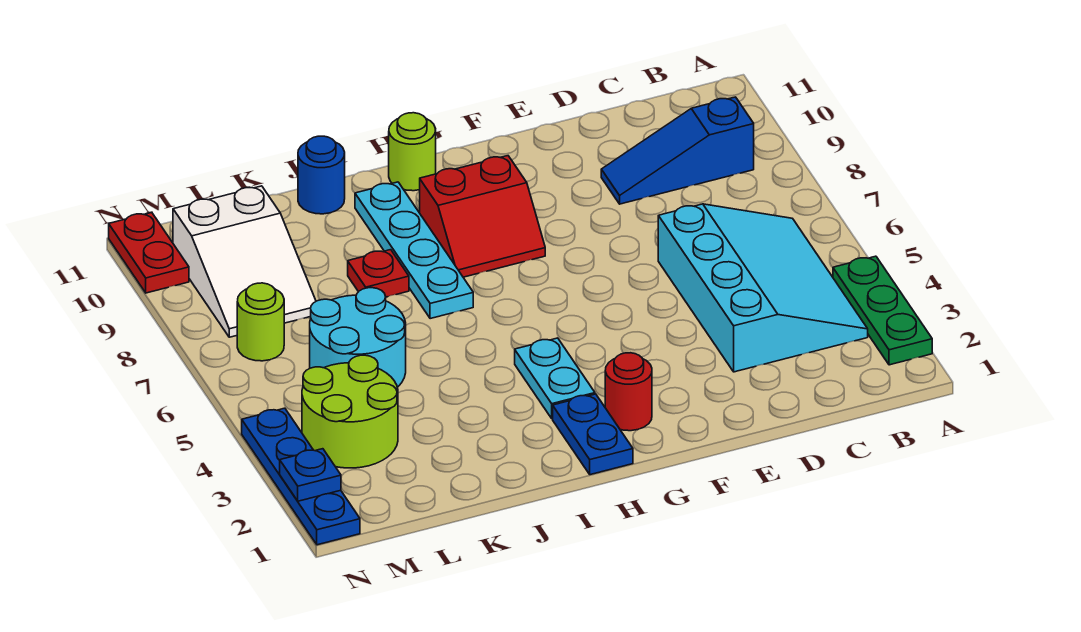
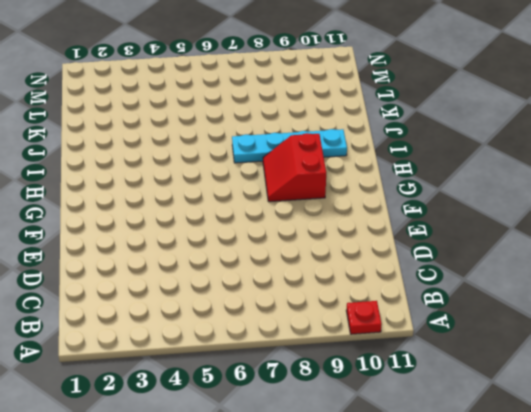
red 1x1 plate [346,301,382,334] -> red 1x1 plate moved to [348,250,409,297]
none -> green 1x3 plate [833,256,932,365]
none -> cyan 3x4 slope [658,204,868,372]
none -> blue 1x3 slope [601,97,754,204]

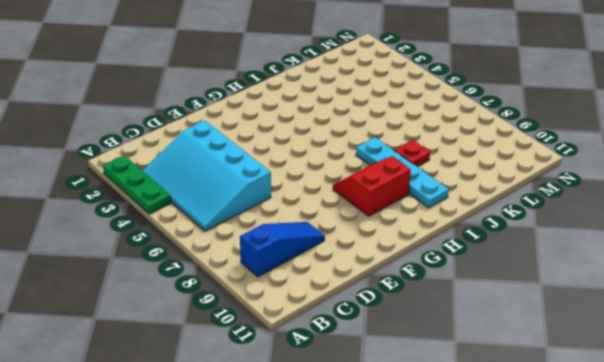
none -> red 1x1 round brick [605,353,652,431]
none -> blue 1x2 plate [553,394,633,475]
none -> cyan 1x2 plate [515,338,595,419]

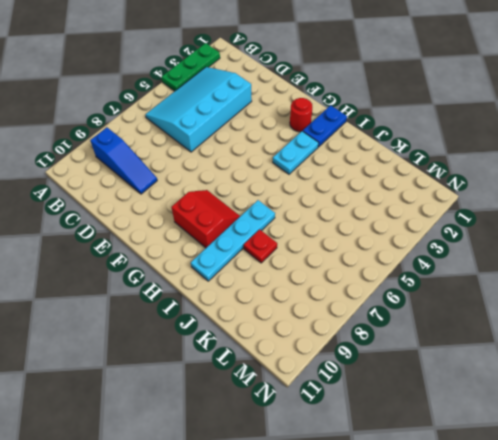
none -> lime 1x1 round brick [389,113,436,191]
none -> blue 1x1 round brick [298,136,345,214]
none -> cyan 2x2 round brick [310,288,406,387]

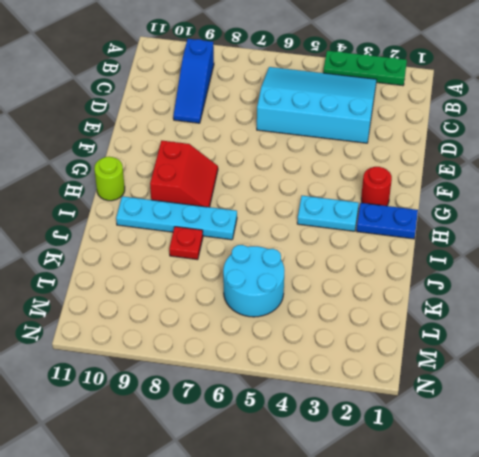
none -> blue 1x1 round brick [298,136,345,214]
none -> lime 2x2 round brick [302,355,398,468]
none -> white 2x3 slope [173,186,316,337]

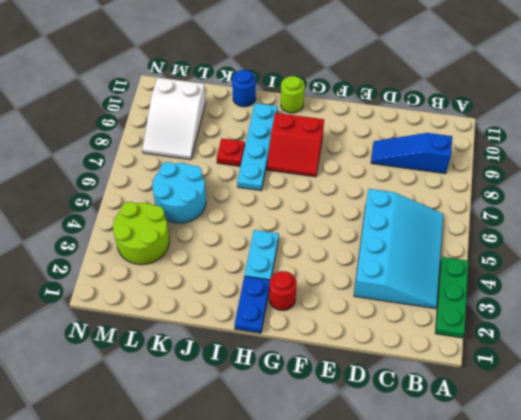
none -> lime 1x1 round brick [237,283,284,361]
none -> blue 1x4 plate [242,408,360,545]
none -> red 1x2 plate [109,213,189,293]

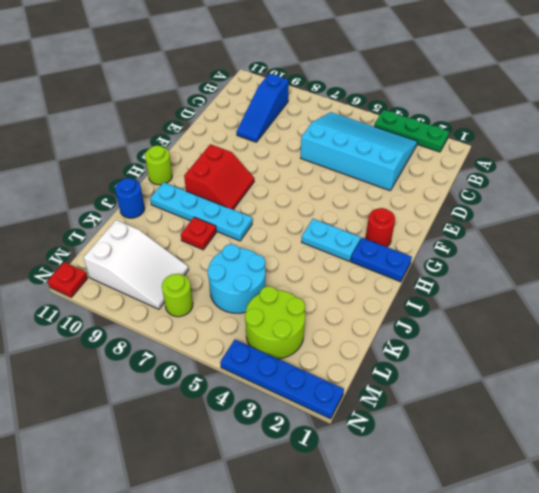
red 1x1 plate [48,262,88,297] -> red 1x2 plate [109,213,189,293]
none -> blue 1x1 plate [280,449,341,501]

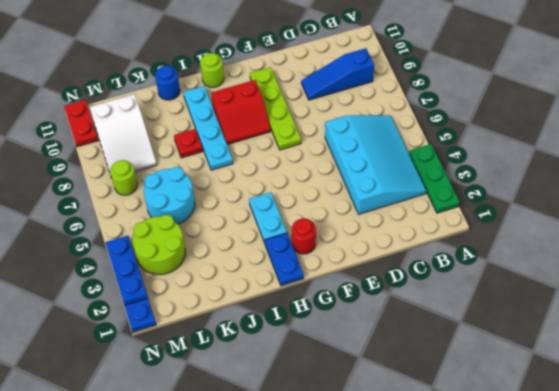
lime 1x4 plate [250,67,301,150] -> none

